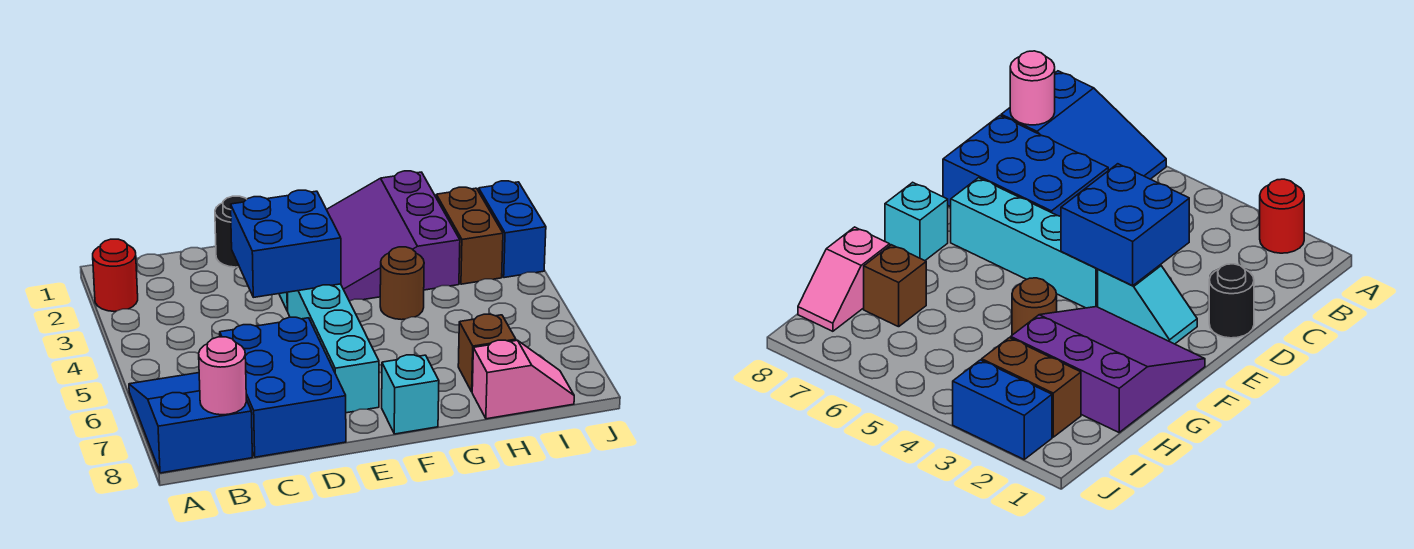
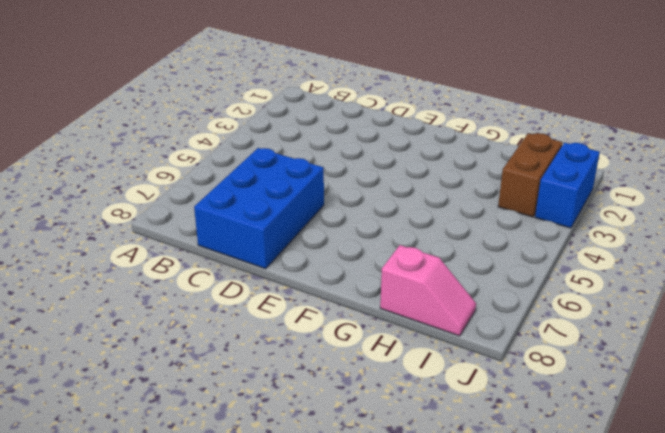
none -> red 1x1 round brick [93,239,138,312]
none -> blue 2x3 slope [129,373,252,473]
none -> black 1x1 round brick [215,196,246,267]

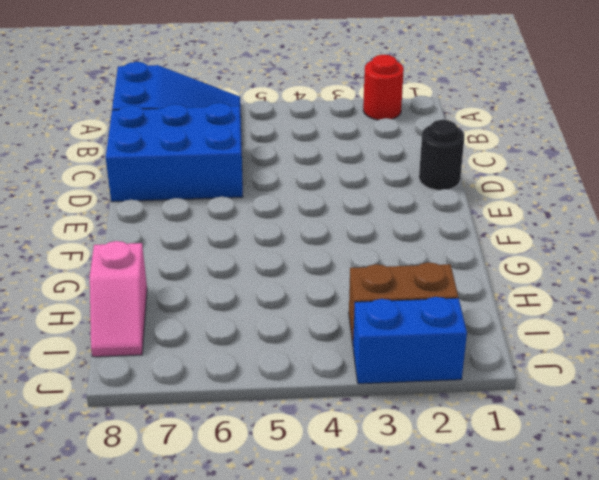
none -> cyan 1x2 slope [1098,265,1197,344]
none -> cyan 1x4 brick [288,284,379,413]
none -> purple 3x3 slope [327,171,460,301]

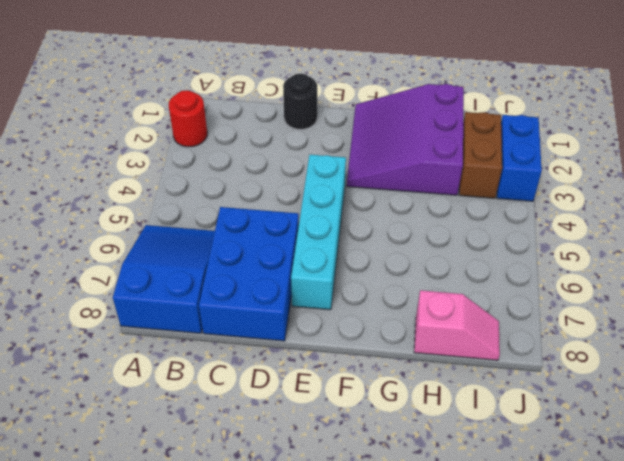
none -> cyan 1x2 slope [1098,265,1197,344]
none -> cyan 1x1 brick [382,355,439,434]
none -> brown 1x1 round brick [380,247,424,320]

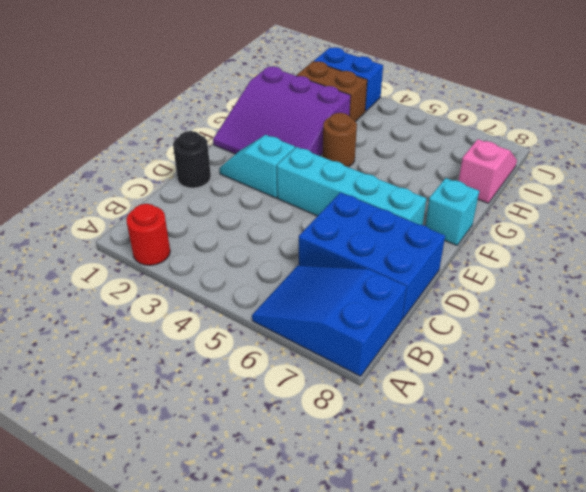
none -> brown 1x1 brick [458,314,516,392]
none -> pink 1x1 round brick [199,337,246,415]
none -> blue 2x2 brick [231,190,341,297]

